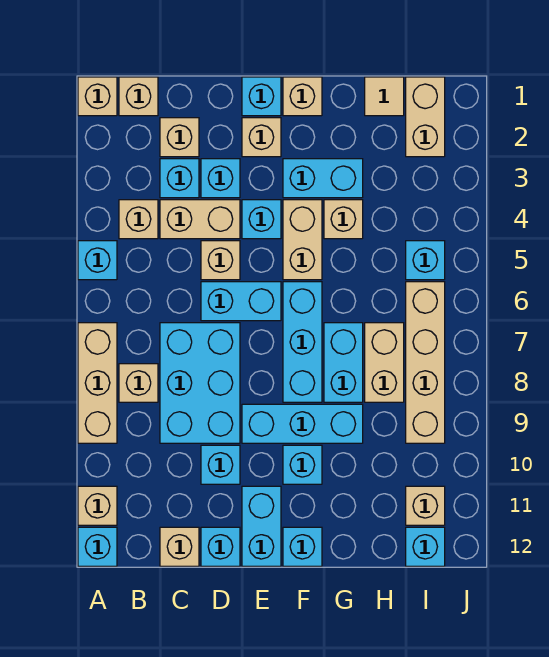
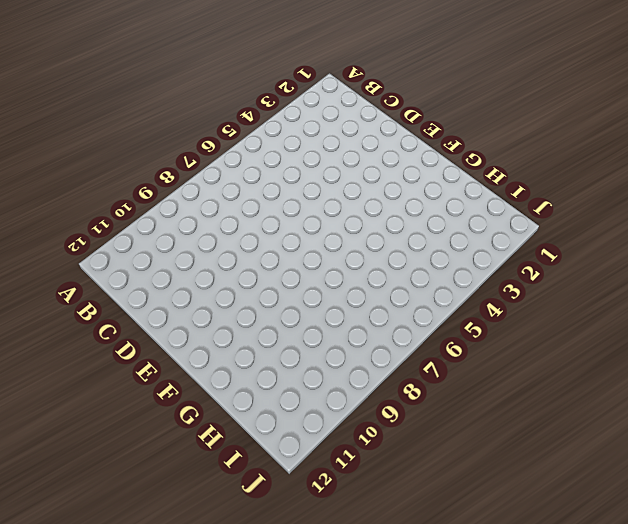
none -> tan 1x1 brick [78,77,117,116]
none -> cyan 1x1 brick [78,241,117,280]
none -> tan 1x3 brick [78,323,117,443]
none -> tan 1x1 brick [78,486,117,525]

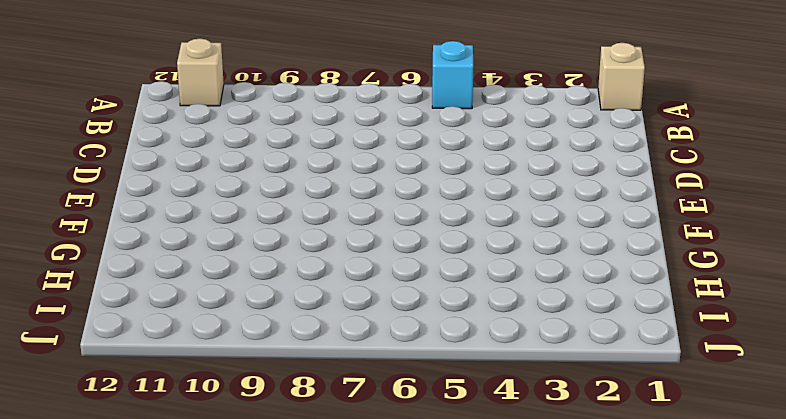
none -> tan 1x3 brick [78,323,117,443]
none -> cyan 1x1 brick [78,527,117,566]
none -> tan 1x1 brick [119,77,158,116]
none -> tan 1x1 brick [119,200,158,239]

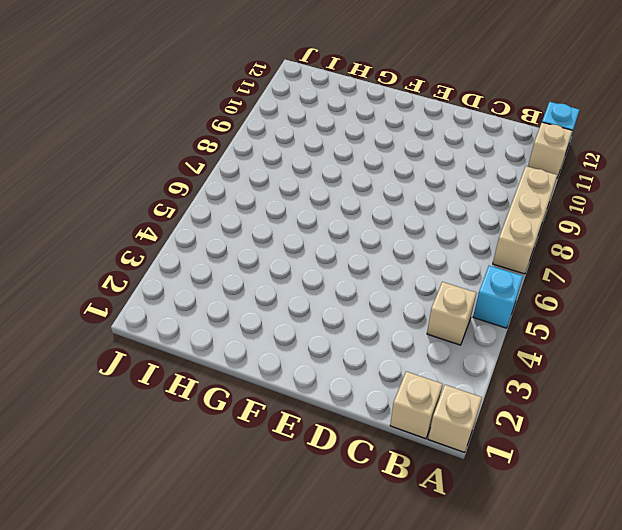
none -> tan 1x1 brick [119,364,158,402]
none -> tan 1x1 brick [160,118,199,157]
none -> cyan 1x1 brick [160,159,199,198]
none -> tan 1x2 brick [160,200,240,239]

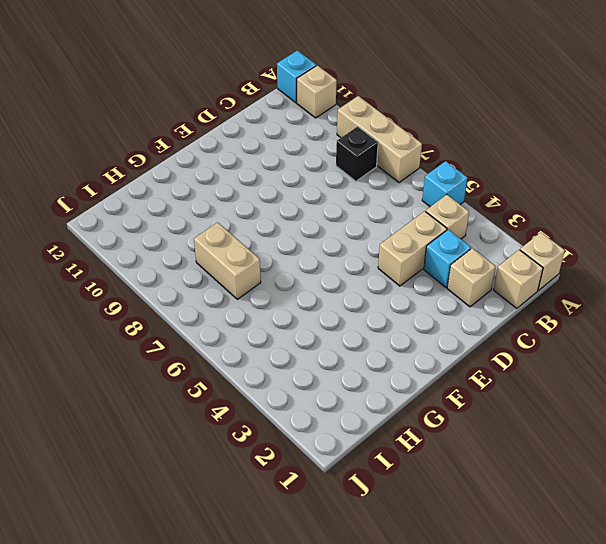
black 1x1 brick [336,127,378,181] -> tan 1x1 brick [119,364,158,402]
none -> cyan 2x3 brick [160,323,240,443]
none -> tan 1x1 brick [160,527,199,566]
none -> cyan 1x1 brick [201,159,240,198]
none -> tan 1x1 brick [201,241,240,280]

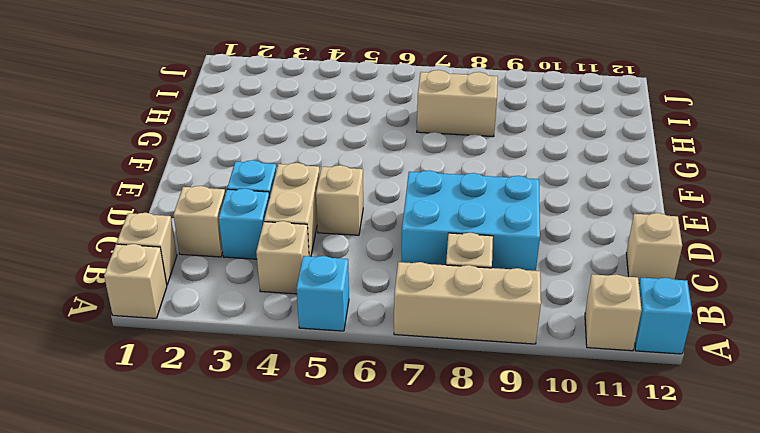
none -> cyan 1x2 brick [201,282,281,321]
none -> cyan 1x1 brick [201,445,240,484]
none -> cyan 1x1 brick [201,527,240,566]
none -> cyan 1x1 brick [242,77,281,116]

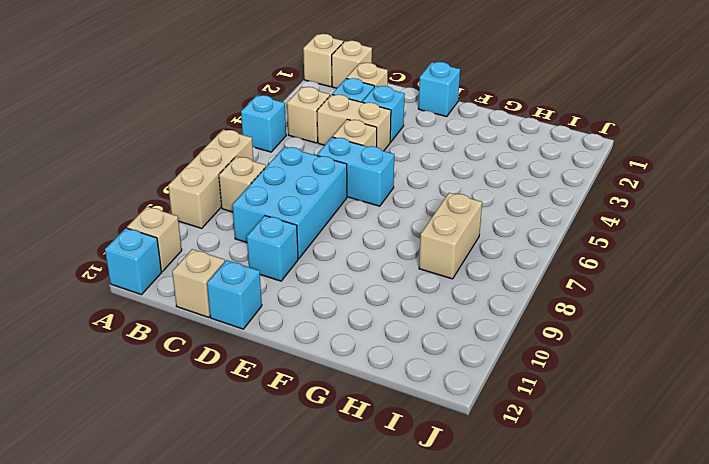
none -> tan 1x1 brick [242,118,281,157]
none -> cyan 1x1 brick [242,200,281,239]
none -> cyan 1x3 brick [242,404,363,443]
none -> cyan 1x2 brick [242,486,281,566]

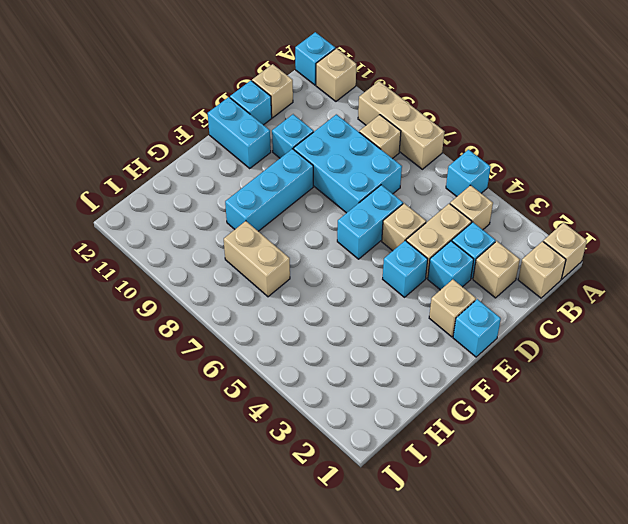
none -> tan 1x1 brick [283,77,322,116]
none -> cyan 1x2 brick [283,159,363,198]
none -> tan 1x2 brick [283,200,322,280]
none -> cyan 1x3 brick [283,282,322,402]

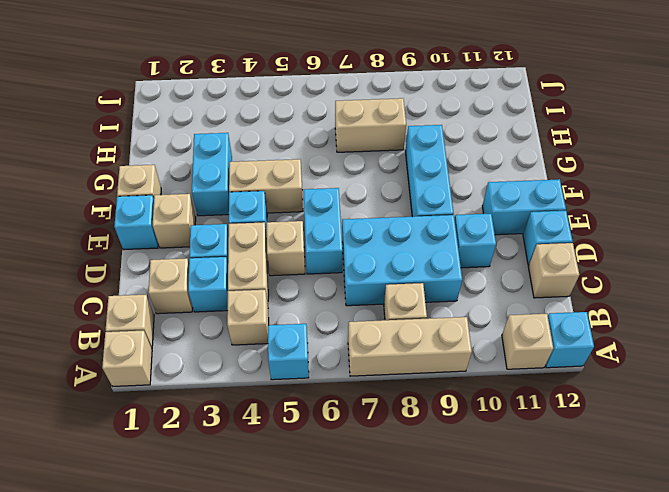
none -> cyan 1x3 brick [283,282,322,402]
none -> cyan 1x1 brick [283,445,322,484]
none -> cyan 1x1 brick [283,527,322,566]
none -> tan 1x1 brick [324,200,363,239]

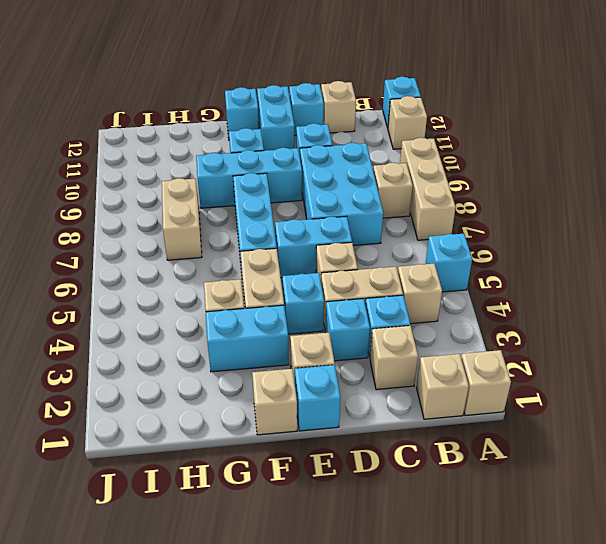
none -> cyan 1x2 brick [324,323,363,402]
none -> tan 1x1 tile [365,77,404,116]
none -> tan 1x2 brick [406,77,445,157]
none -> cyan 1x1 brick [406,241,445,280]

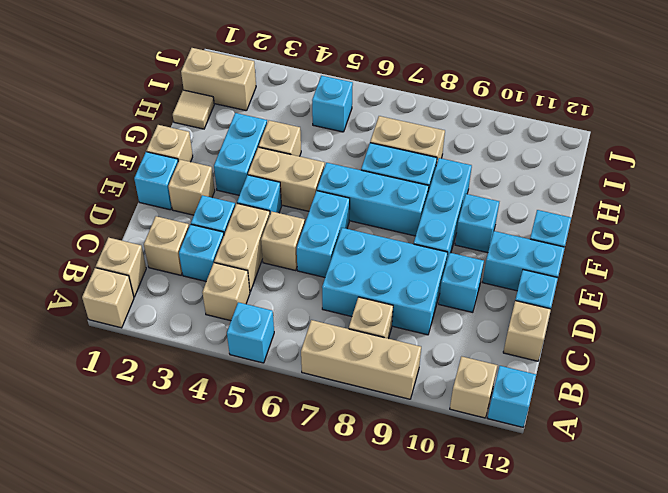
none -> tan 1x4 brick [406,282,445,443]
none -> tan 1x1 brick [406,486,445,525]
none -> cyan 1x1 brick [406,527,445,566]

